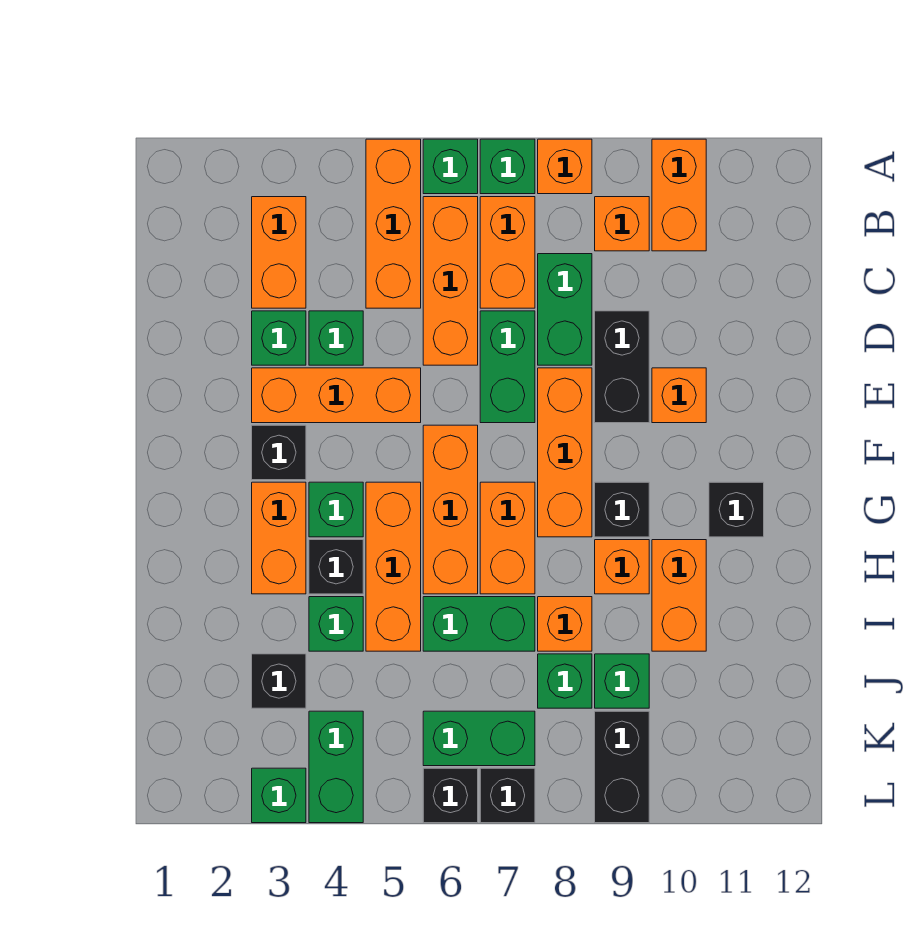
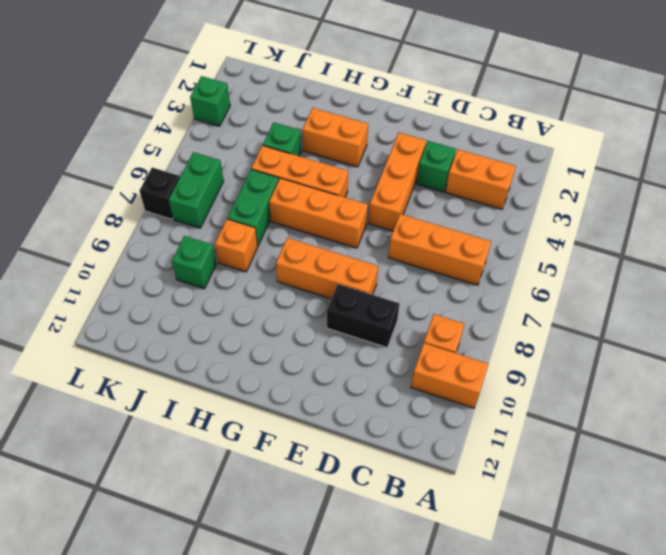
none -> orange 1x3 brick [366,139,421,308]
none -> green 1x1 brick [423,139,478,194]
none -> green 1x1 brick [480,139,535,194]
none -> orange 1x1 brick [538,139,592,194]

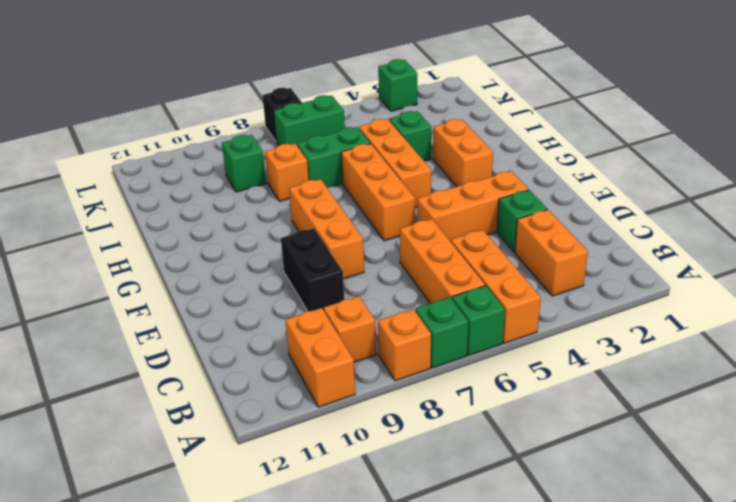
none -> orange 1x2 brick [480,197,535,308]
none -> green 1x2 brick [538,254,592,365]
none -> green 1x1 brick [309,311,363,365]
none -> green 1x2 brick [480,311,535,423]

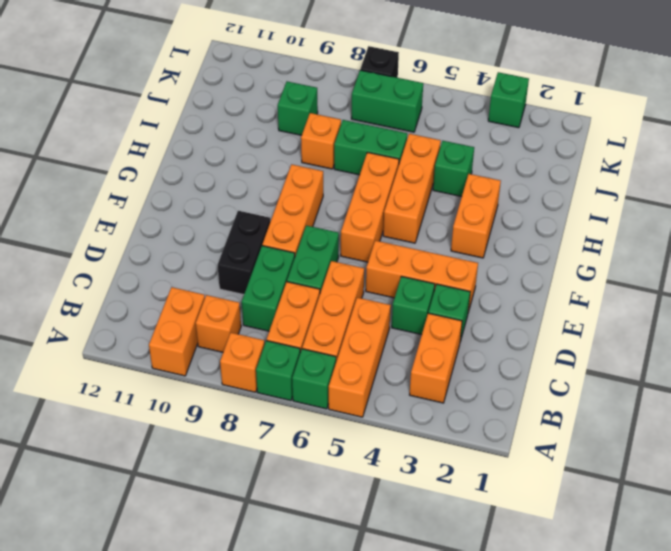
none -> orange 1x1 brick [652,368,706,423]
none -> black 1x1 brick [252,425,306,480]
none -> green 1x1 brick [309,482,363,537]
none -> orange 1x2 brick [480,482,535,594]

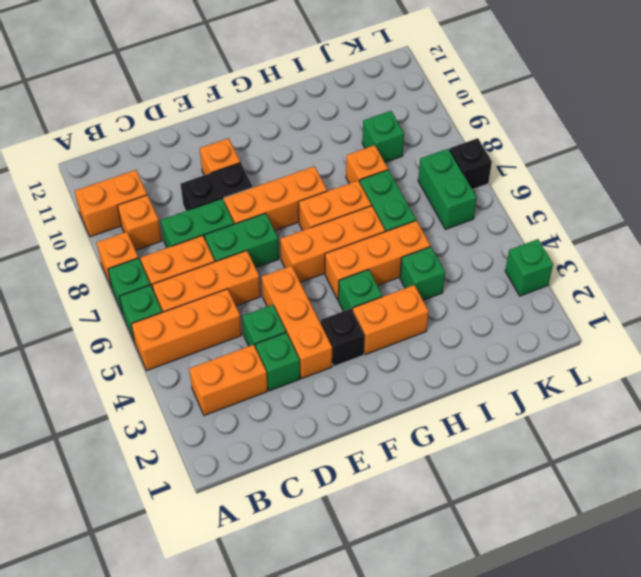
none -> black 1x1 brick [595,482,649,537]
none -> black 1x1 brick [709,482,764,537]
none -> black 1x1 brick [309,540,363,594]
none -> orange 1x1 brick [595,540,649,594]

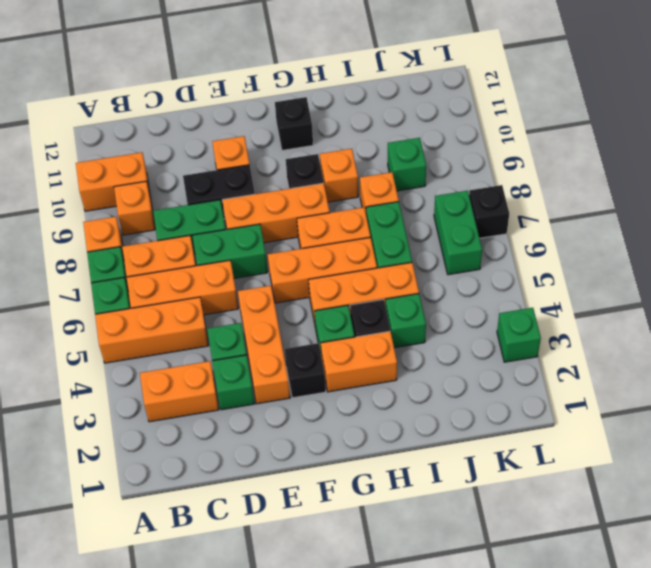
none -> orange 1x2 brick [652,540,706,651]
none -> black 1x1 brick [252,654,306,708]
none -> green 1x1 brick [538,654,592,708]
none -> green 1x2 brick [309,711,363,823]

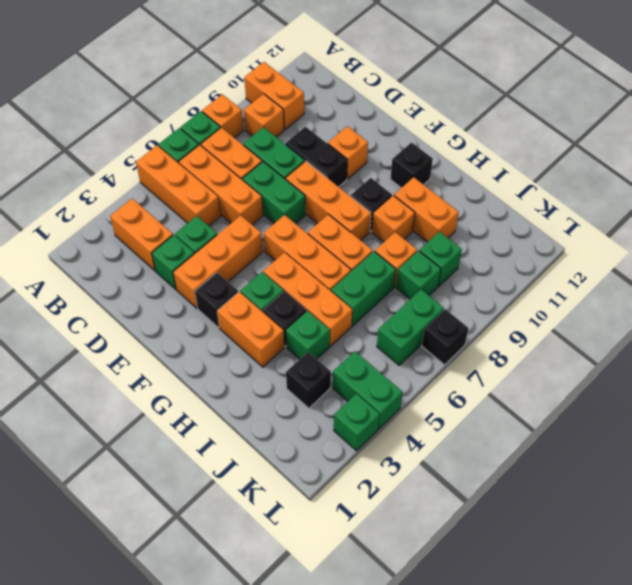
none -> black 1x2 brick [595,711,649,823]
none -> black 1x1 brick [423,768,478,823]

